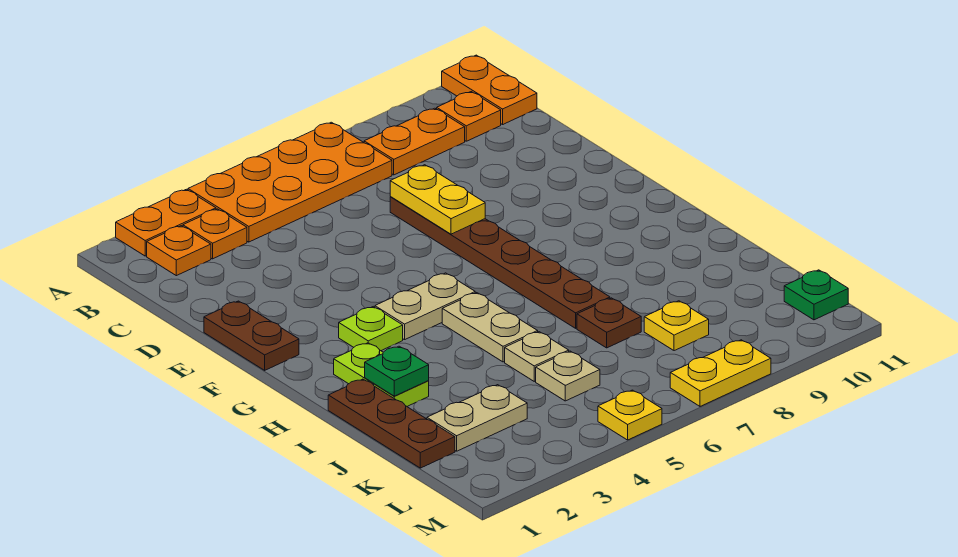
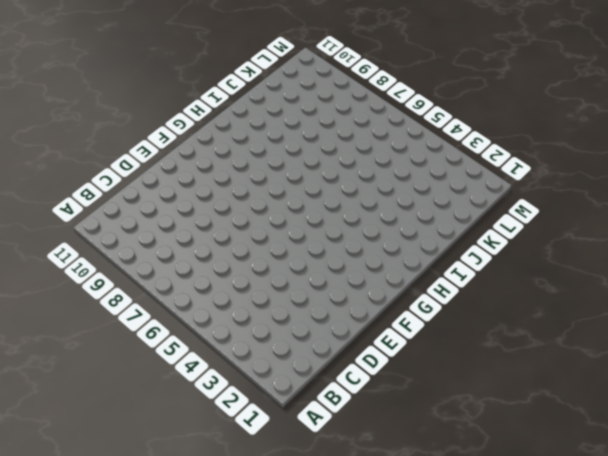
none -> orange 1x2 plate [116,189,216,256]
none -> orange 2x4 plate [188,122,392,242]
none -> orange 1x2 plate [442,55,537,125]

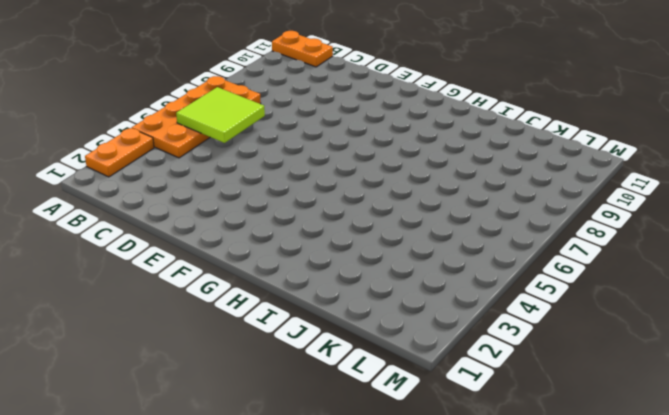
lime 2x2 tile [176,87,265,143] -> none
none -> orange 1x1 plate [147,226,211,276]
none -> orange 1x1 plate [183,209,247,259]
none -> orange 1x2 plate [364,108,465,175]

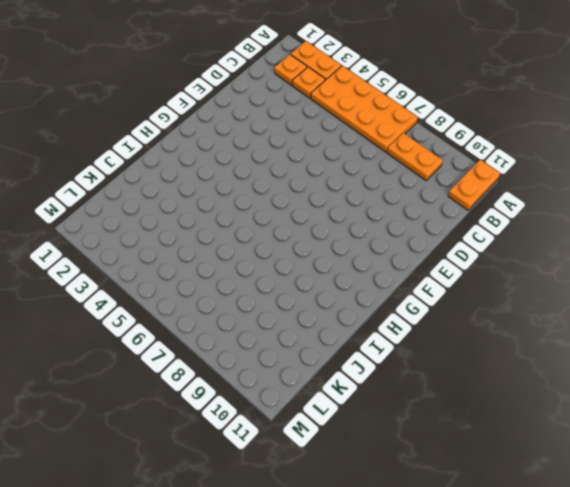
none -> orange 1x1 plate [437,92,501,141]
none -> brown 1x6 plate [390,197,610,328]
none -> brown 1x2 plate [204,301,299,370]

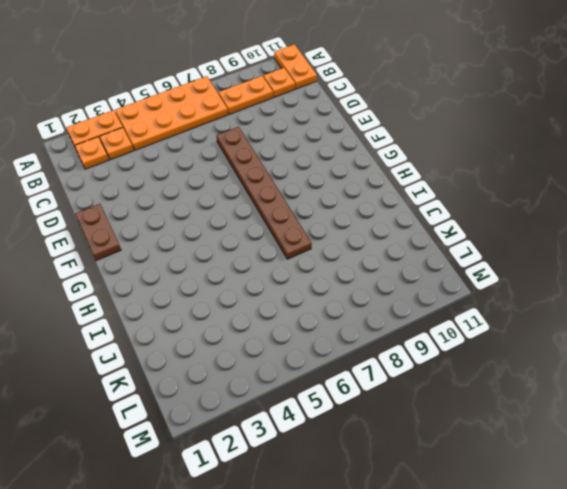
none -> lime 1x1 plate [339,307,403,351]
none -> tan 1x2 plate [375,273,475,340]
none -> lime 1x2 plate [334,343,429,406]

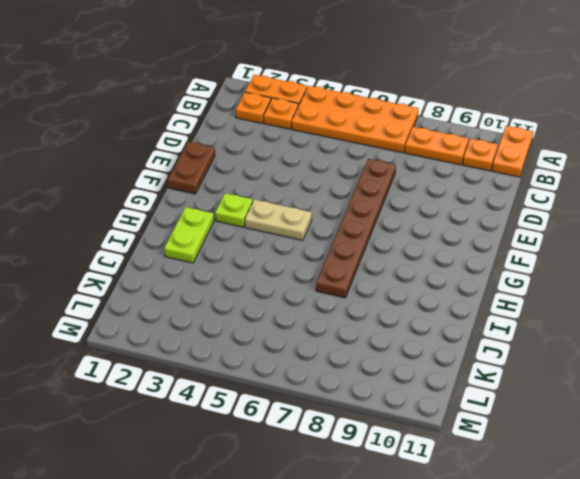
none -> tan 1x2 plate [442,293,538,362]
none -> brown 1x3 plate [328,379,455,468]
none -> tan 1x1 plate [505,332,569,381]

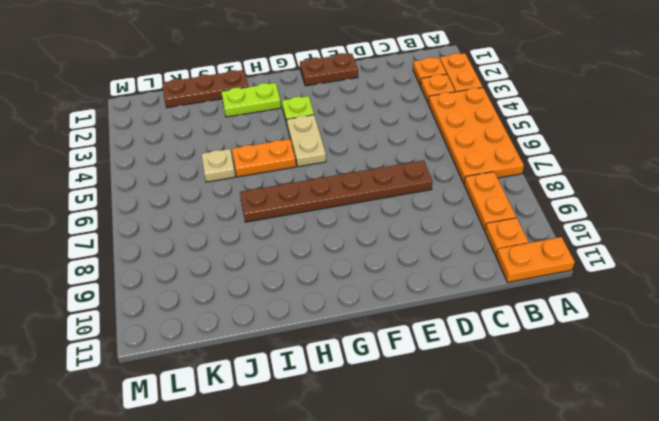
orange 1x2 plate [232,139,296,177] -> tan 1x2 plate [442,293,538,362]
none -> brown 1x1 plate [577,298,641,348]
none -> tan 1x2 plate [427,385,527,451]
none -> tan 1x1 plate [536,351,600,401]

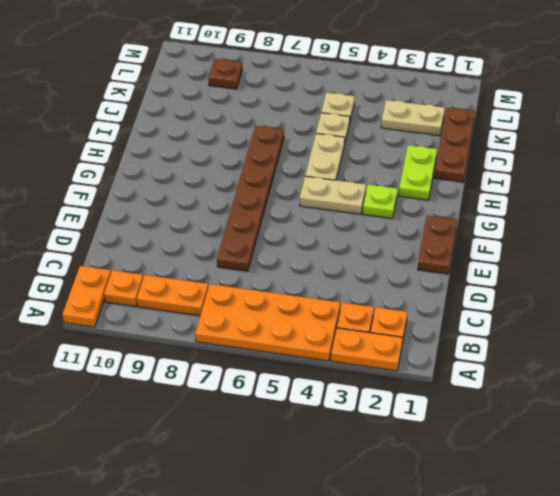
brown 1x1 plate [209,59,242,89] -> brown 1x1 plate moved to [577,298,641,348]
none -> yellow 1x1 plate [644,301,709,351]
none -> green 1x1 plate [784,270,848,320]
none -> yellow 1x1 plate [598,390,662,440]

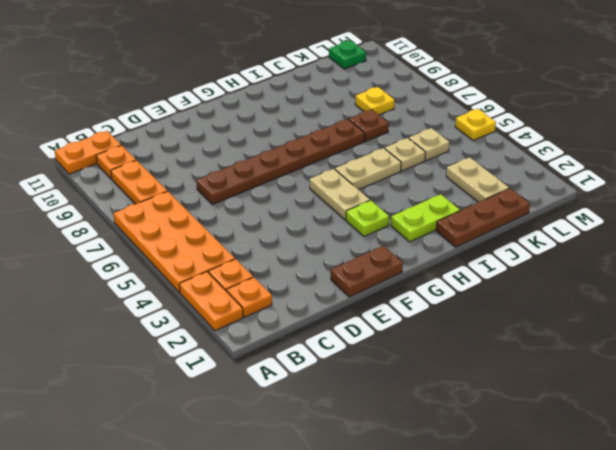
none -> yellow 1x2 plate [670,340,771,406]
none -> yellow 1x2 plate [390,165,485,234]
none -> green 1x1 plate [365,346,429,396]

